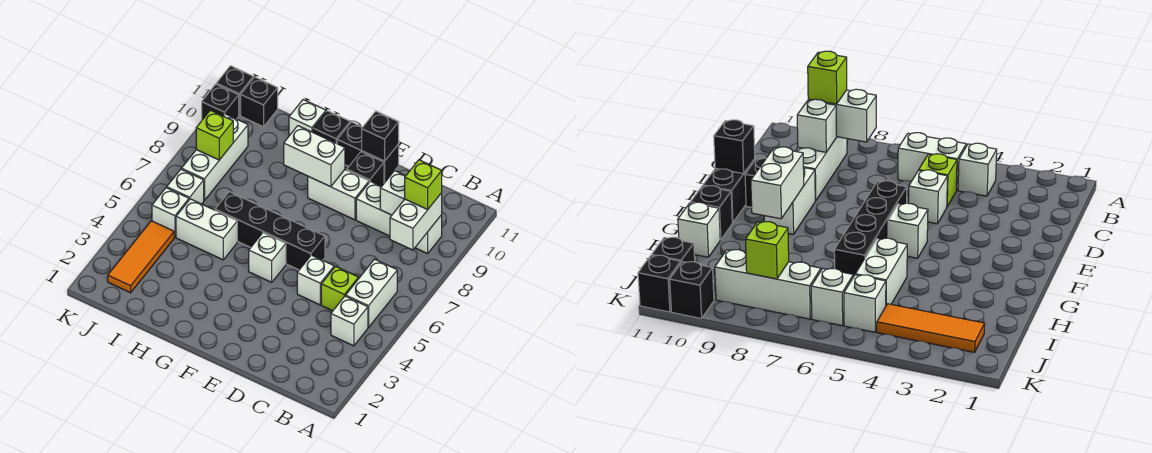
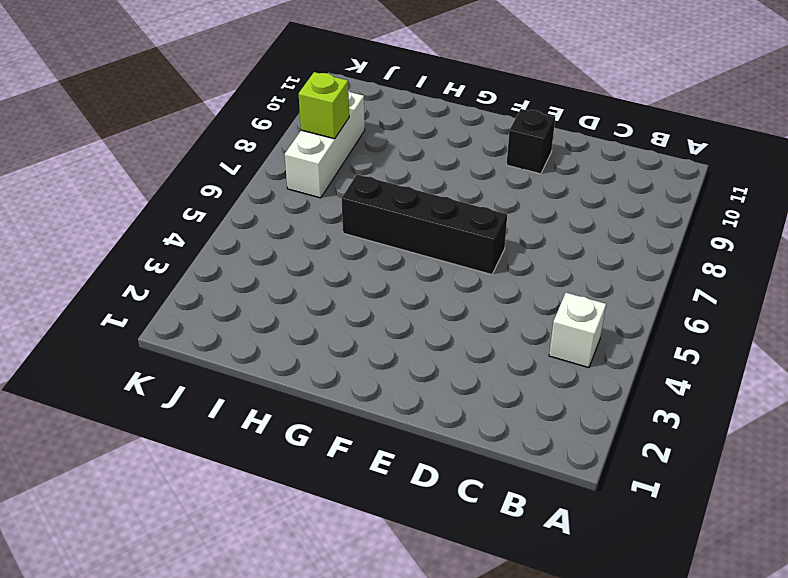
none -> white 1x2 brick [346,259,397,327]
none -> white 1x3 brick [356,181,442,254]
none -> lime 1x1 brick [321,266,359,311]

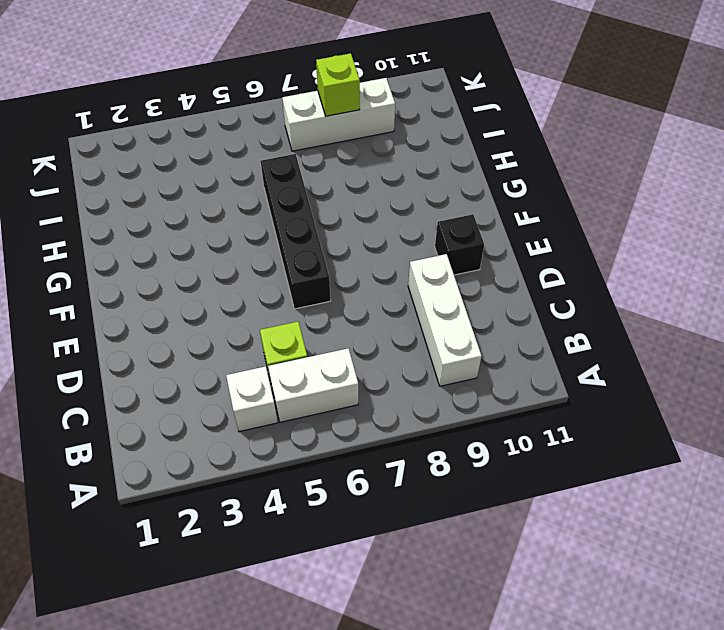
none -> white 1x1 brick [297,255,334,305]
none -> white 1x2 brick [308,170,369,220]
none -> black 1x2 brick [337,122,399,183]

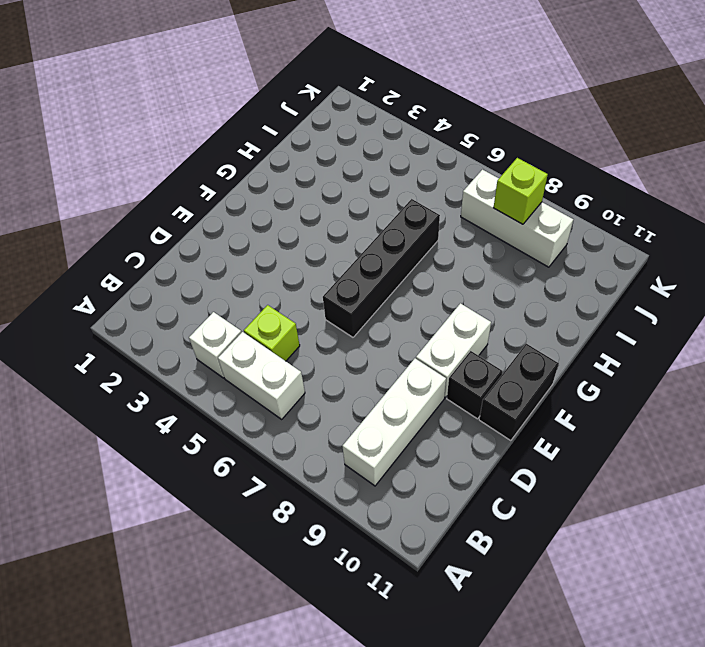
none -> white 1x1 brick [297,255,334,305]
none -> white 1x1 brick [249,233,286,282]
none -> black 1x1 brick [313,111,350,143]

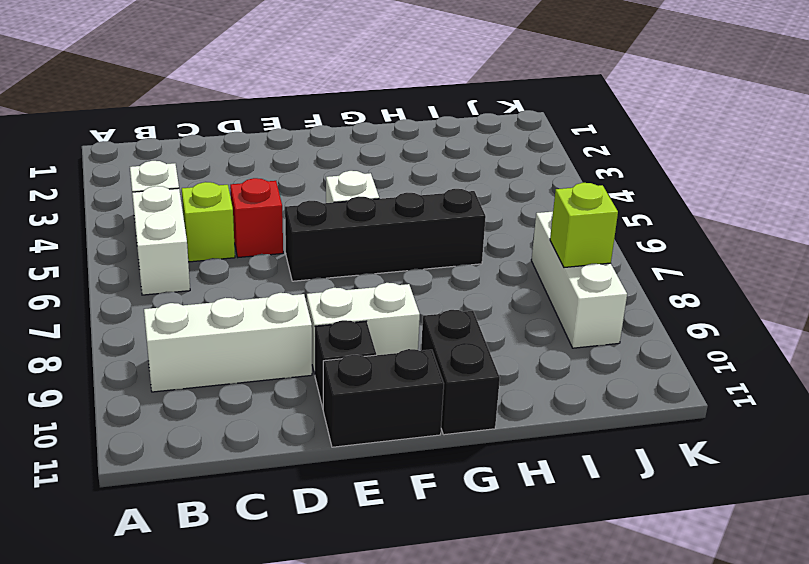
red 1x1 brick [230,178,283,257] -> white 1x1 brick [297,255,334,305]
black 1x2 brick [421,310,500,435] -> black 1x1 brick [313,111,350,143]
none -> white 1x2 brick [176,199,237,260]
none -> white 1x1 brick [289,100,326,136]
none -> orange 1x3 tile [108,221,174,293]

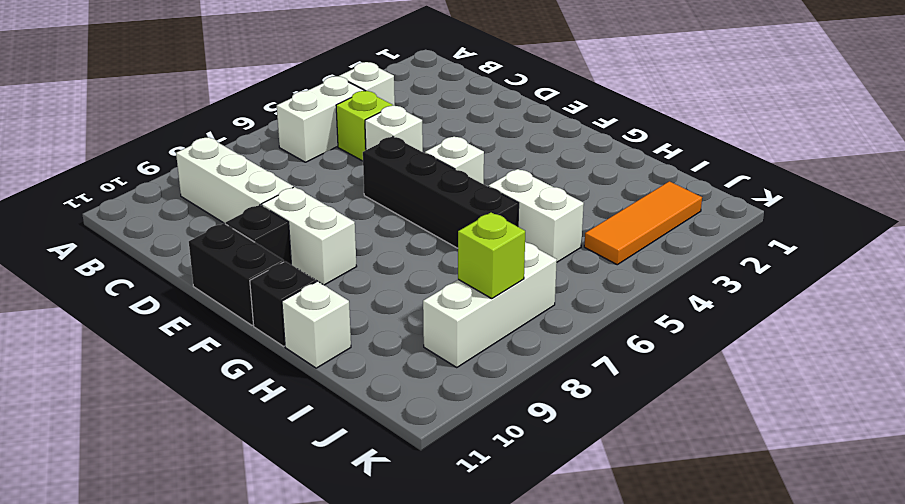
none -> white 1x1 brick [152,188,189,237]
none -> white 1x1 brick [167,169,204,204]
none -> black 1x1 brick [241,77,278,127]

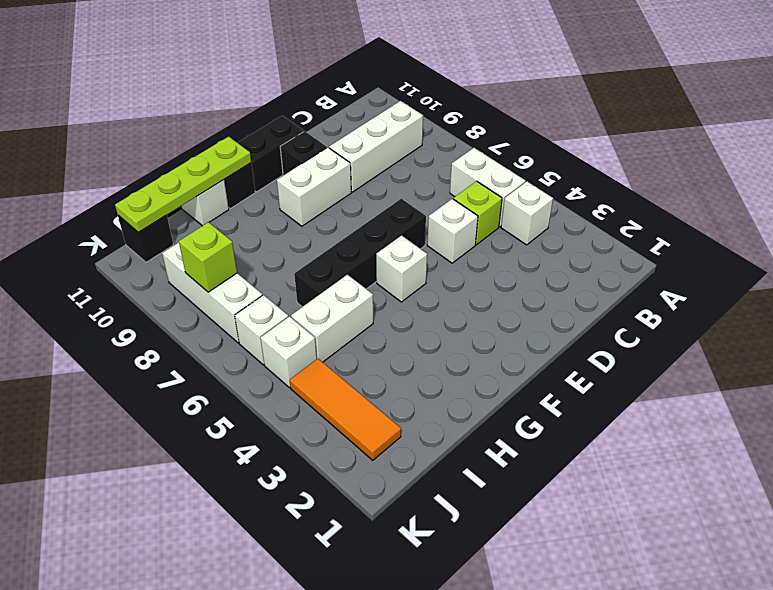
lime 1x4 plate [115,137,251,232] -> none
none -> black 1x1 brick [202,84,239,120]
none -> black 1x1 brick [216,66,253,115]
none -> white 1x2 brick [390,193,442,250]

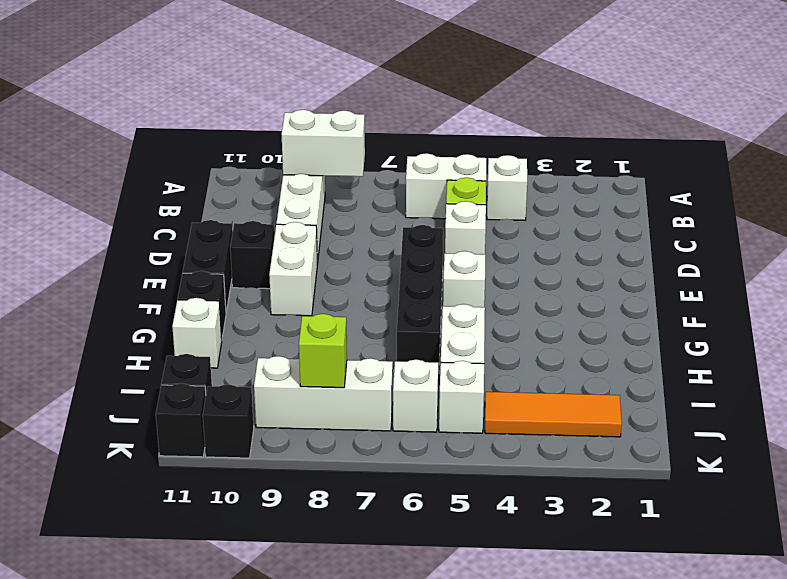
none -> white 1x1 brick [380,171,405,215]
none -> black 1x1 brick [362,111,399,161]
none -> white 1x2 brick [284,126,345,187]

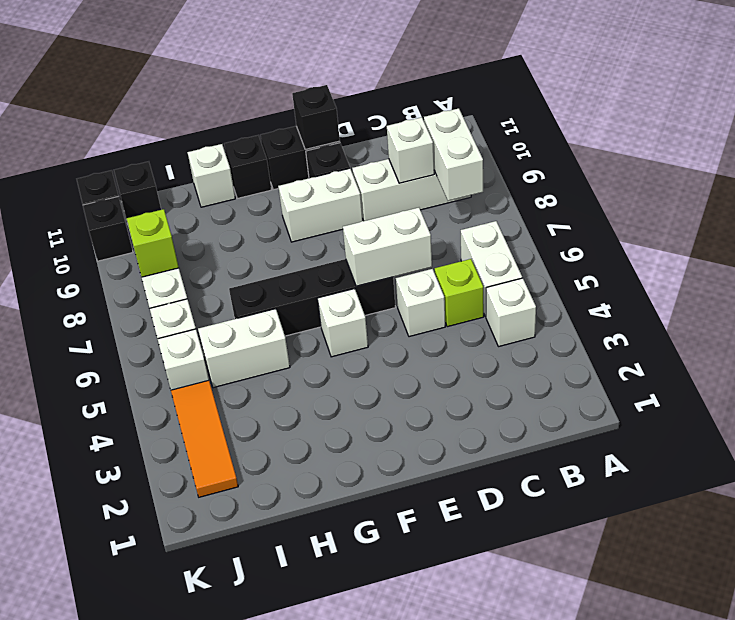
white 1x2 brick [343,208,432,286] -> white 1x2 brick moved to [284,126,345,187]
none -> lime 1x1 brick [405,160,442,210]

